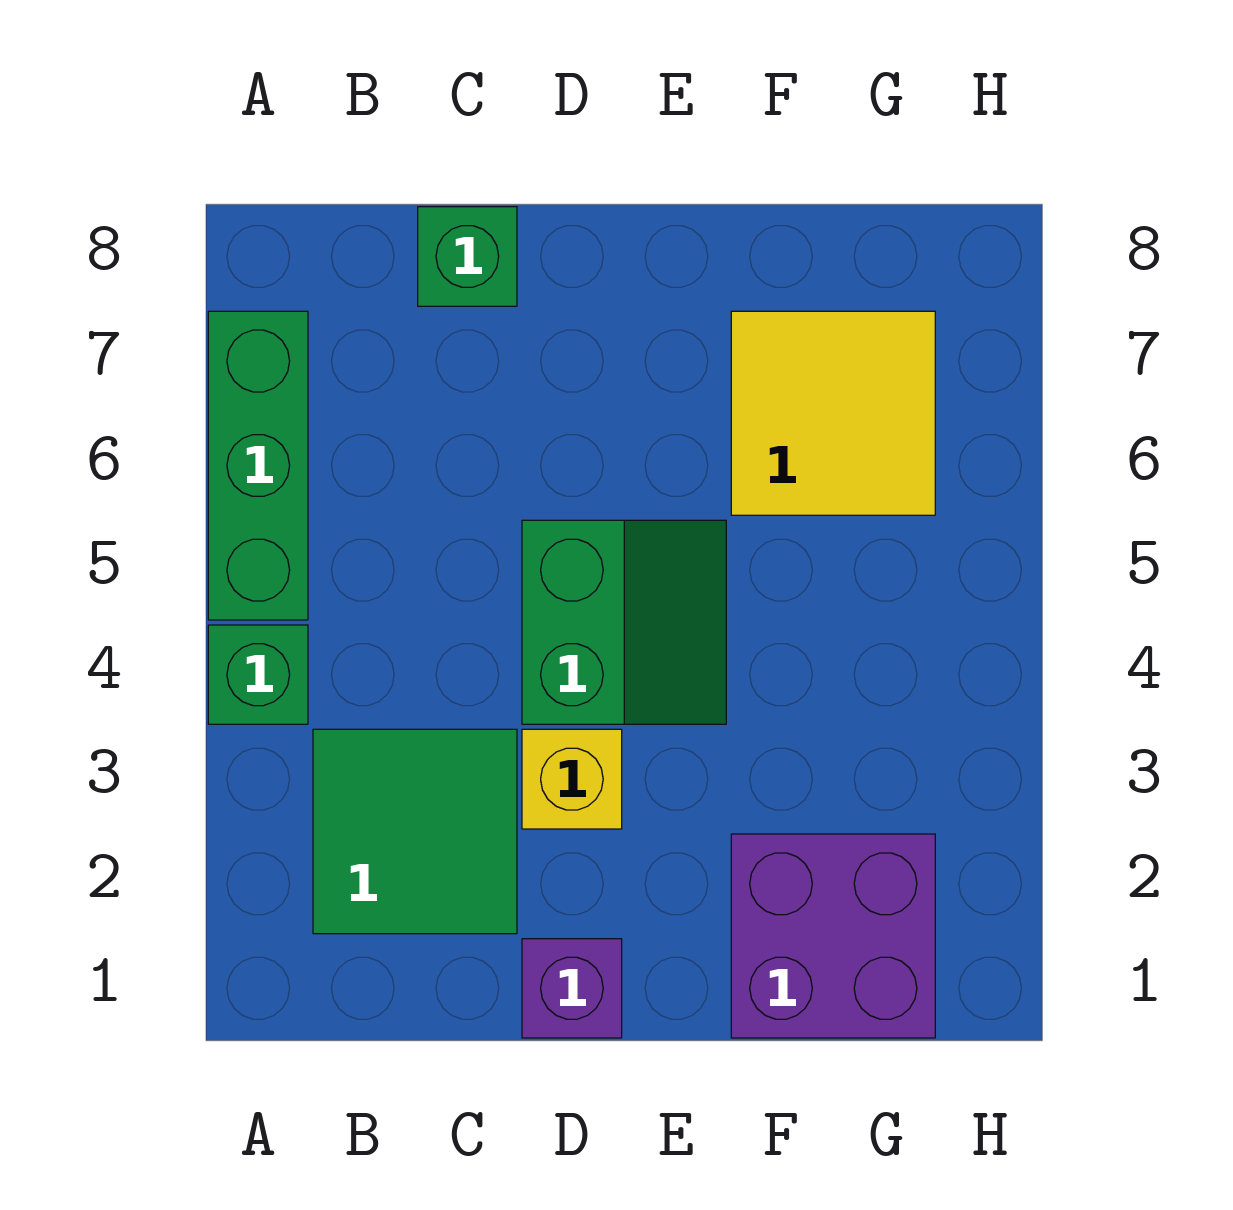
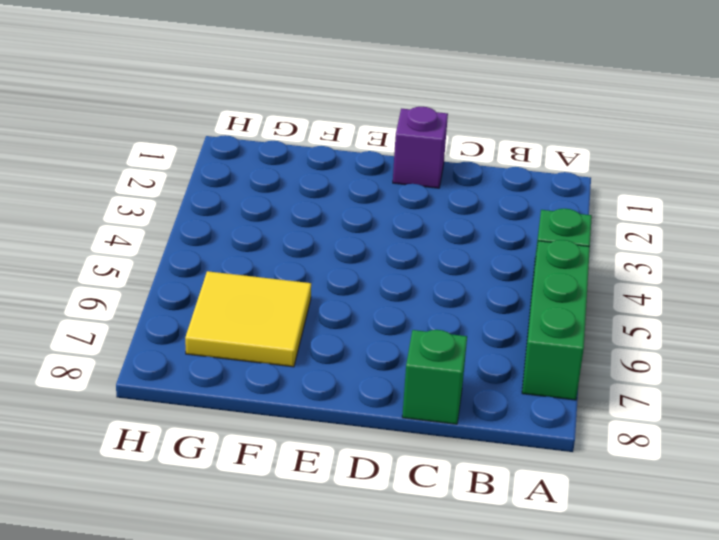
none -> green 2x2 tile [313,729,517,934]
none -> yellow 1x1 brick [522,729,622,829]

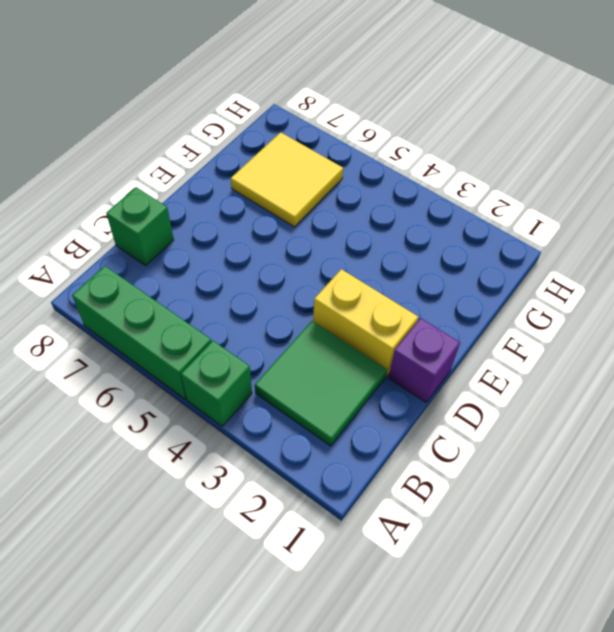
yellow 1x2 brick [313,269,418,376] -> yellow 1x1 brick [522,729,622,829]
none -> green 2x2 slope [522,520,726,724]
none -> purple 2x2 brick [731,834,935,1038]

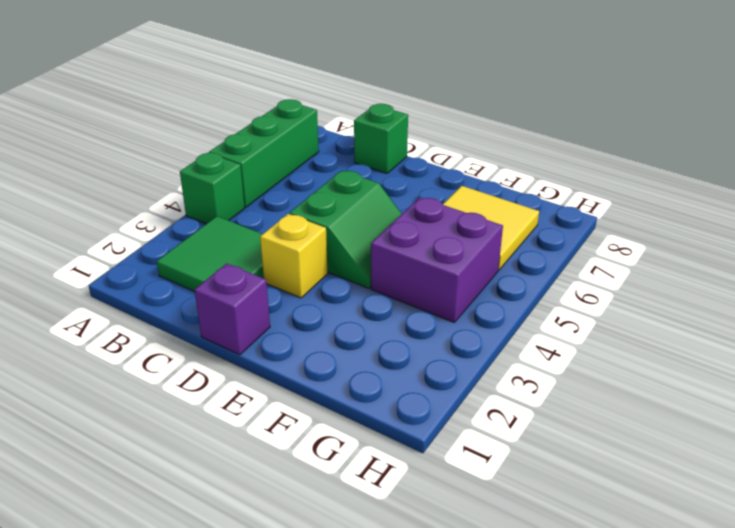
purple 2x2 brick [371,197,503,323] -> purple 2x2 brick moved to [731,834,935,1038]

